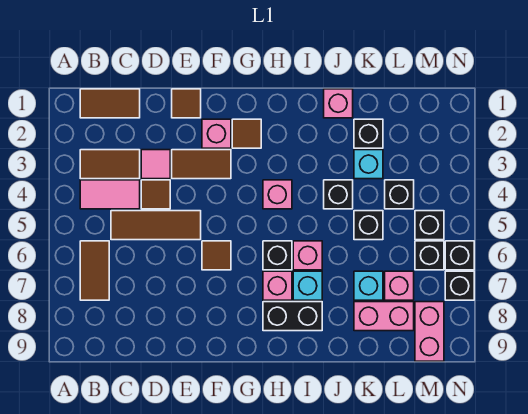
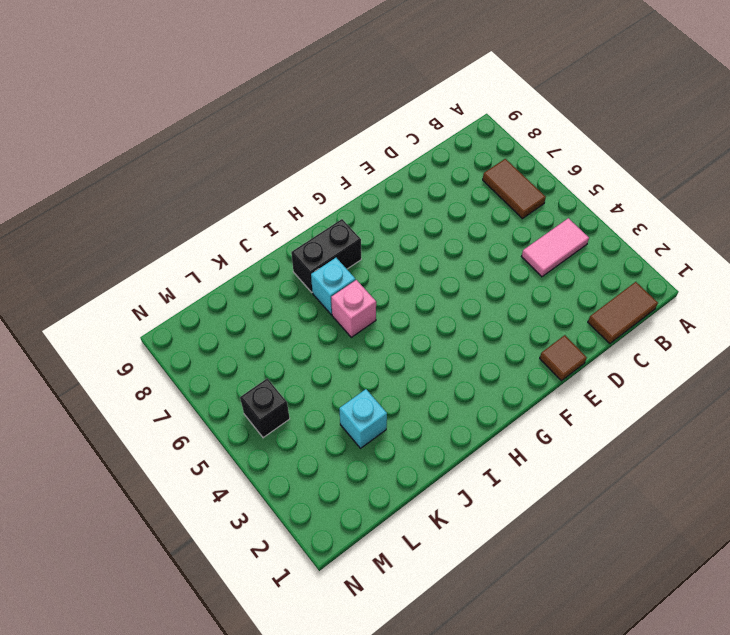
none -> brown 1x2 tile [80,150,140,179]
none -> brown 1x3 tile [111,211,201,240]
none -> pink 1x1 tile [141,150,170,179]
none -> brown 1x1 tile [141,180,170,209]

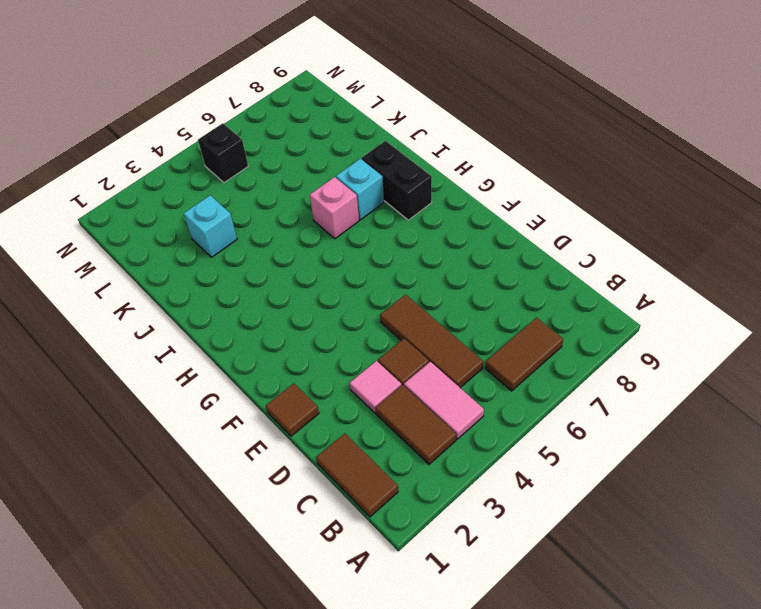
none -> brown 1x2 tile [172,150,231,179]
none -> pink 1x1 brick [202,119,231,148]
none -> brown 1x1 tile [202,241,231,270]
none -> brown 1x1 tile [232,119,261,148]

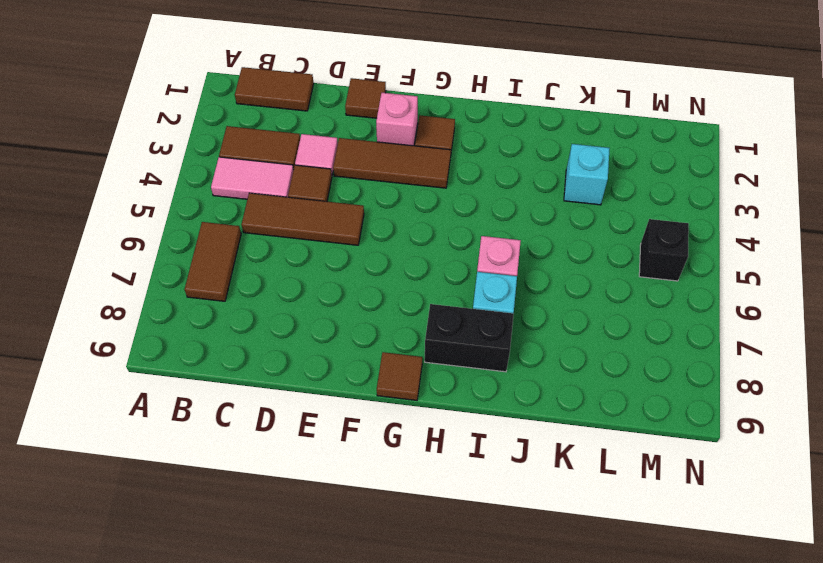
brown 1x3 tile [333,138,451,188] -> brown 1x2 tile [172,150,231,179]
brown 1x1 tile [377,352,422,400] -> brown 1x1 tile moved to [202,241,231,270]
none -> pink 1x1 brick [263,180,292,209]
none -> black 1x1 brick [263,241,292,270]
none -> pink 1x1 brick [263,271,292,300]
none -> pink 1x1 brick [324,89,353,118]

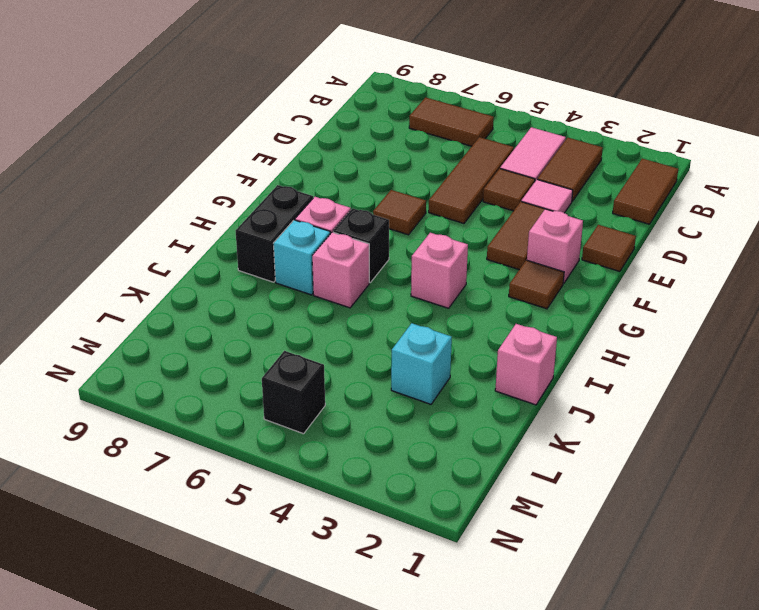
none -> black 1x1 brick [324,180,353,209]
none -> black 1x1 brick [354,119,383,148]
none -> black 1x1 brick [354,211,383,240]
none -> cyan 1x1 brick [354,271,383,300]

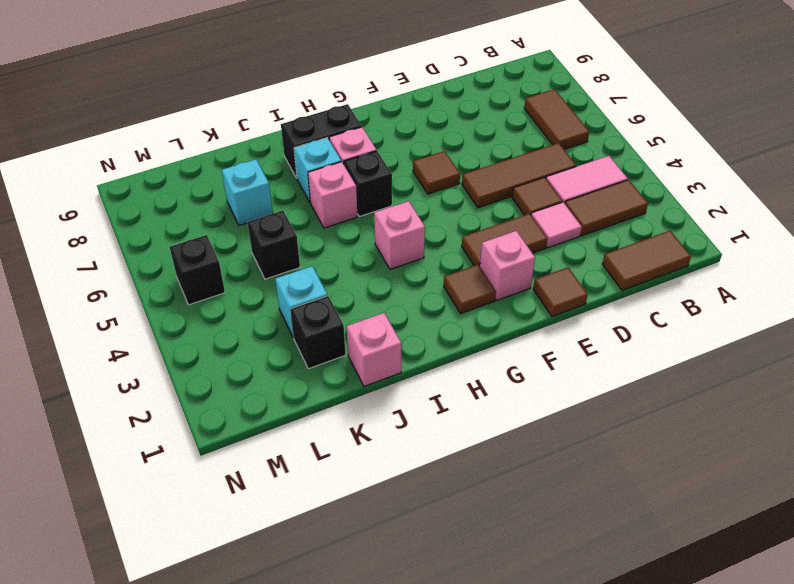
none -> black 1x1 brick [324,180,353,209]
none -> pink 1x2 brick [354,302,414,331]
none -> black 1x1 brick [385,180,414,209]
none -> pink 1x1 brick [385,271,414,300]

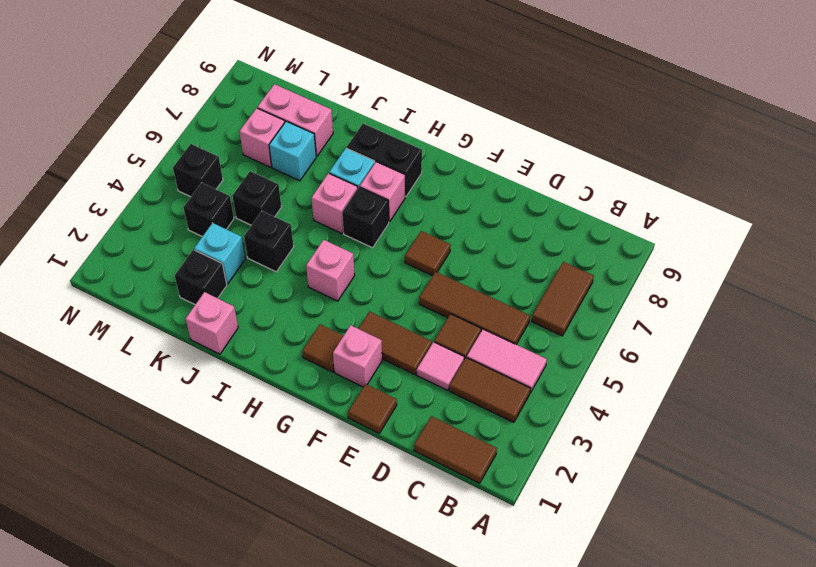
none -> black 1x1 brick [415,241,444,270]
none -> pink 1x2 brick [415,302,444,361]
none -> black 1x1 brick [445,241,474,270]
none -> black 1x1 brick [445,271,474,300]

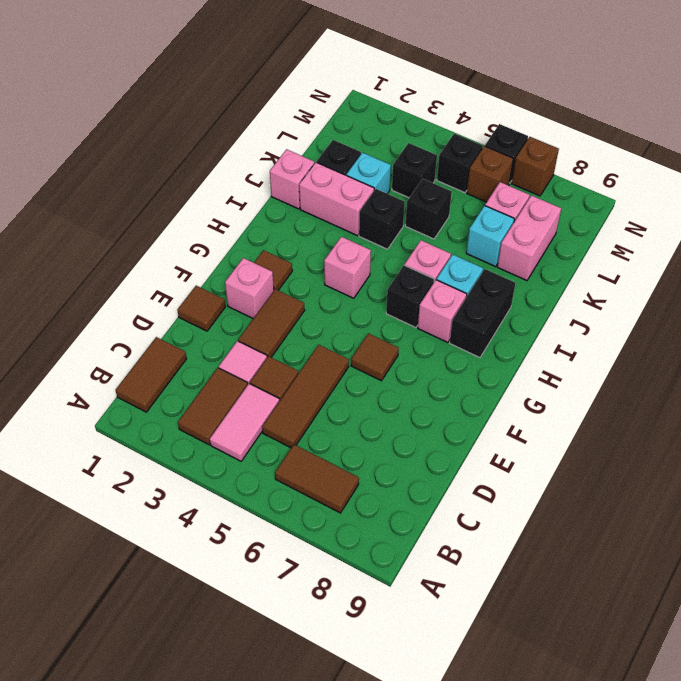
pink 1x2 brick [299,162,374,236] -> pink 1x2 brick moved to [415,302,444,361]
brown 1x1 brick [467,146,513,202] -> black 1x1 brick [415,241,444,270]
brown 1x1 brick [511,137,559,196] -> black 1x1 brick [445,271,474,300]

